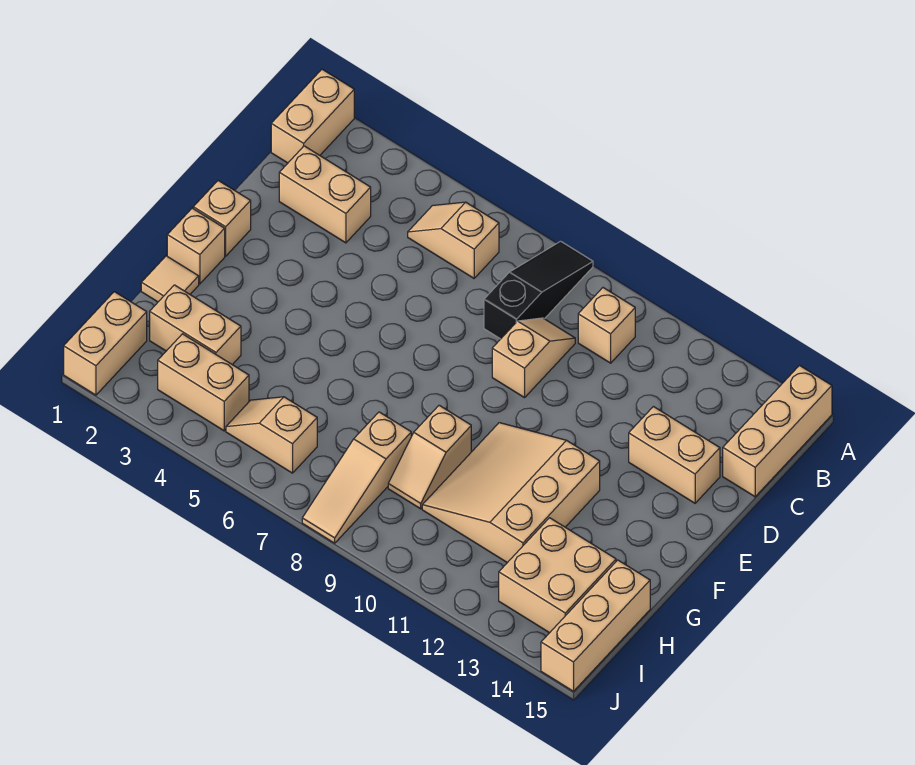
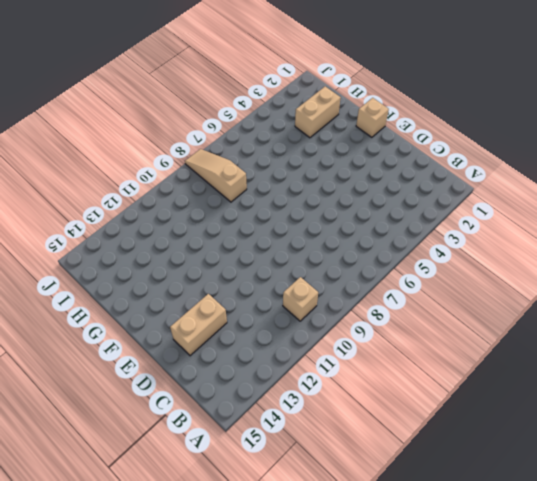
none -> tan 1x2 brick [271,69,354,163]
none -> black 1x3 slope [484,241,593,339]
none -> tan 1x3 brick [723,366,832,497]

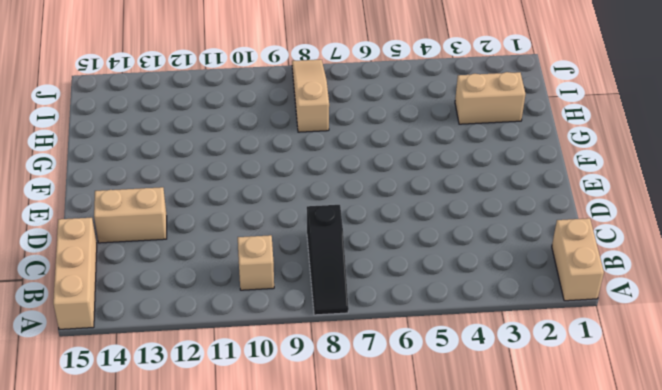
none -> tan 1x2 slope [408,202,499,278]
none -> tan 1x2 brick [279,146,371,243]
none -> tan 1x2 slope [492,318,575,398]

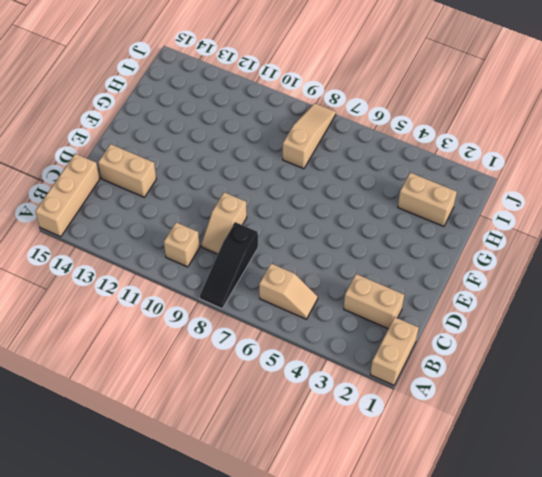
none -> tan 1x1 brick [193,181,251,256]
none -> tan 1x1 brick [167,208,225,284]
none -> tan 3x3 slope [422,423,600,563]

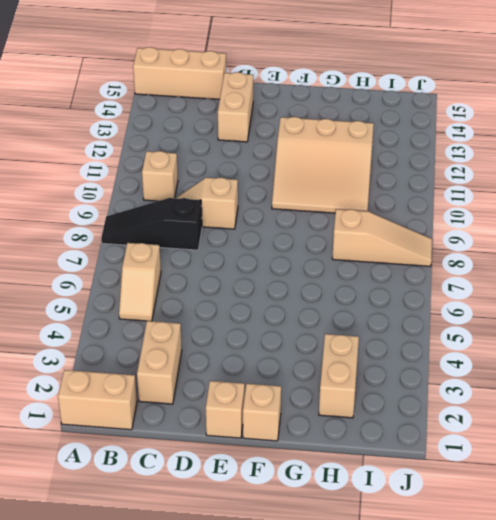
none -> tan 1x1 tile [141,256,199,302]
none -> tan 1x2 slope [388,405,471,509]
none -> tan 2x2 brick [499,518,616,633]

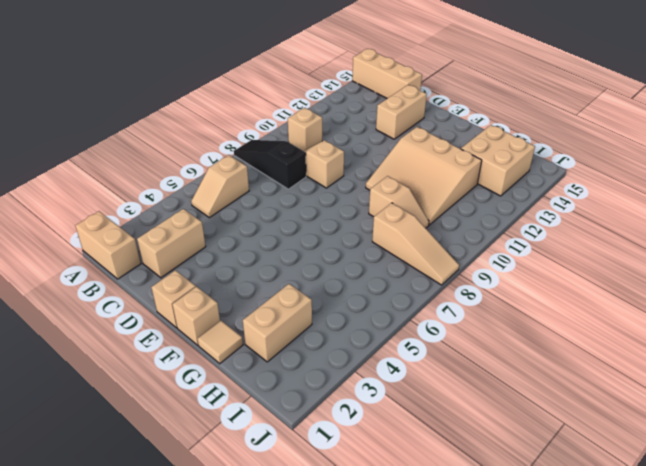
none -> tan 1x3 brick [541,560,650,691]
none -> tan 1x2 brick [64,292,147,395]
none -> tan 1x2 brick [158,334,249,431]

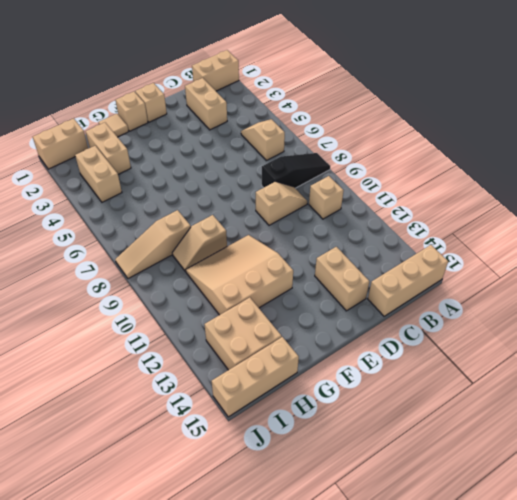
none -> tan 1x2 slope [226,397,317,473]

